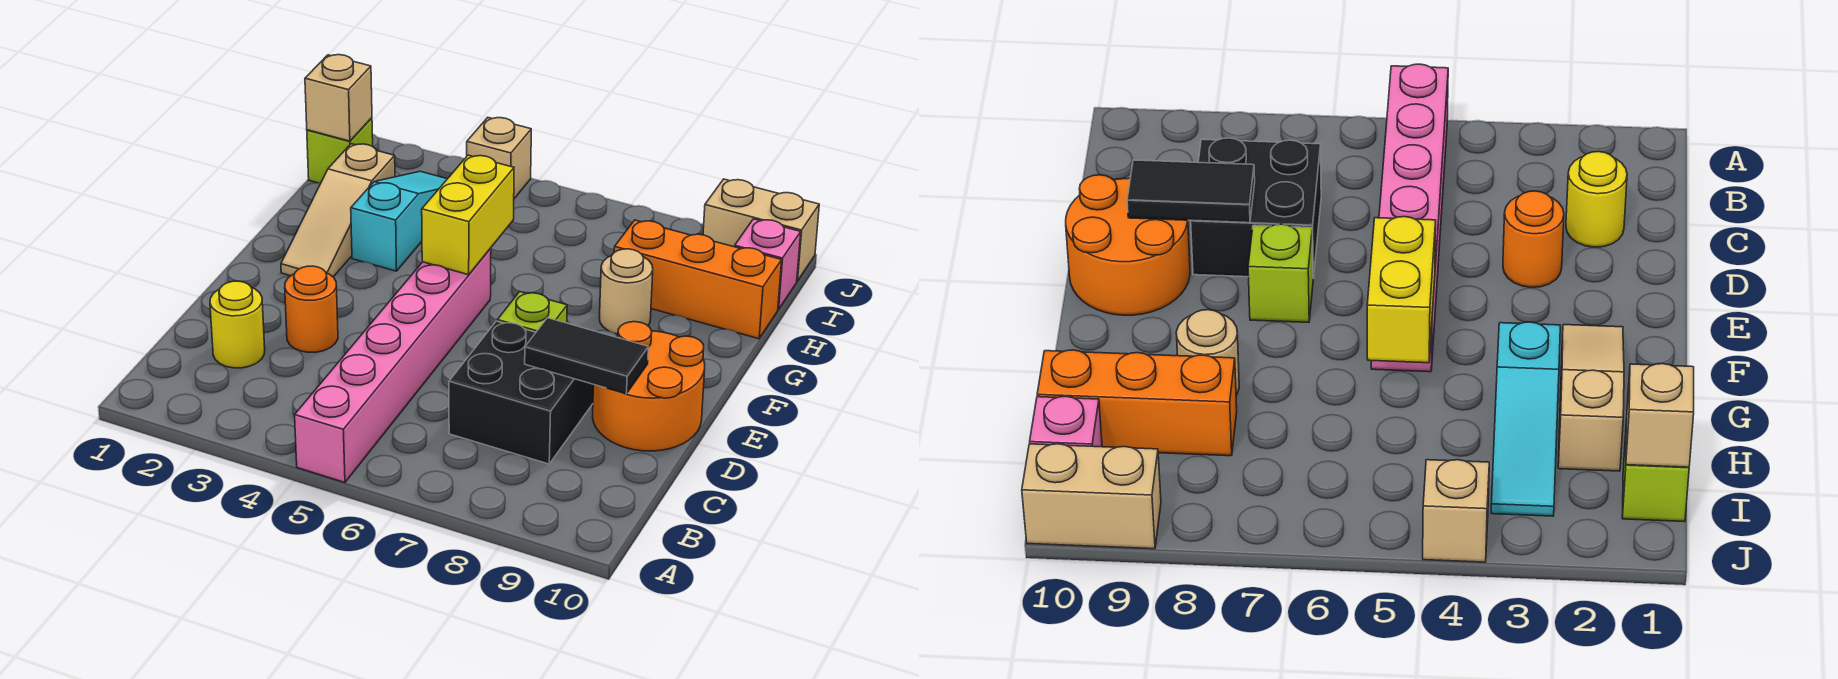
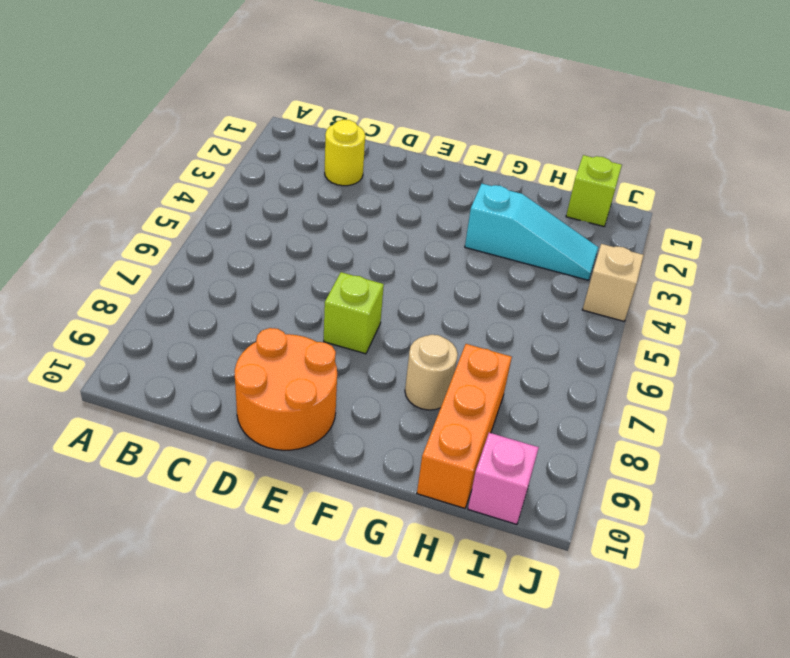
none -> pink 1x6 brick [295,248,491,482]
none -> black 2x2 brick [449,321,594,464]
none -> orange 1x1 round brick [285,266,338,352]

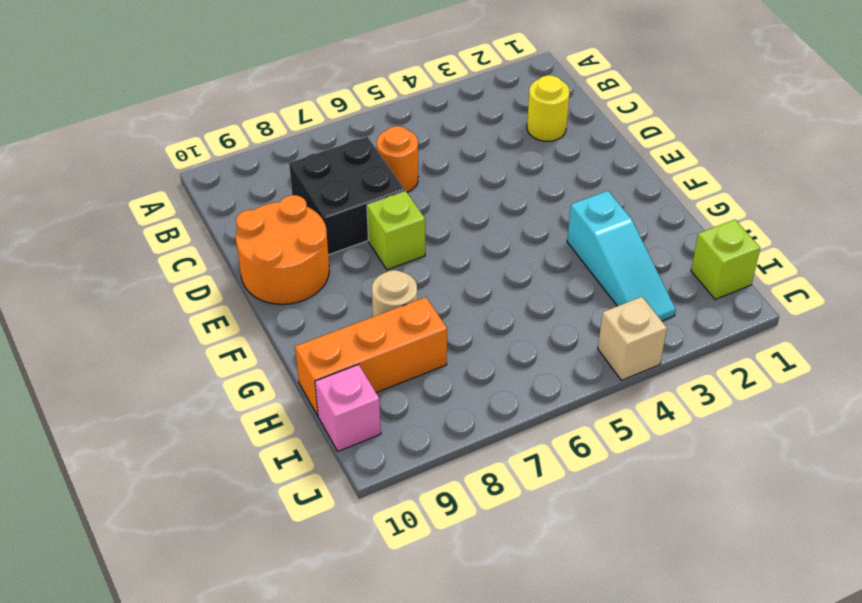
orange 1x1 round brick [377,126,418,192] -> orange 1x1 round brick moved to [285,266,338,352]
none -> pink 1x6 brick [295,248,491,482]
none -> tan 1x3 slope [281,144,395,277]
none -> tan 1x2 brick [703,179,819,281]

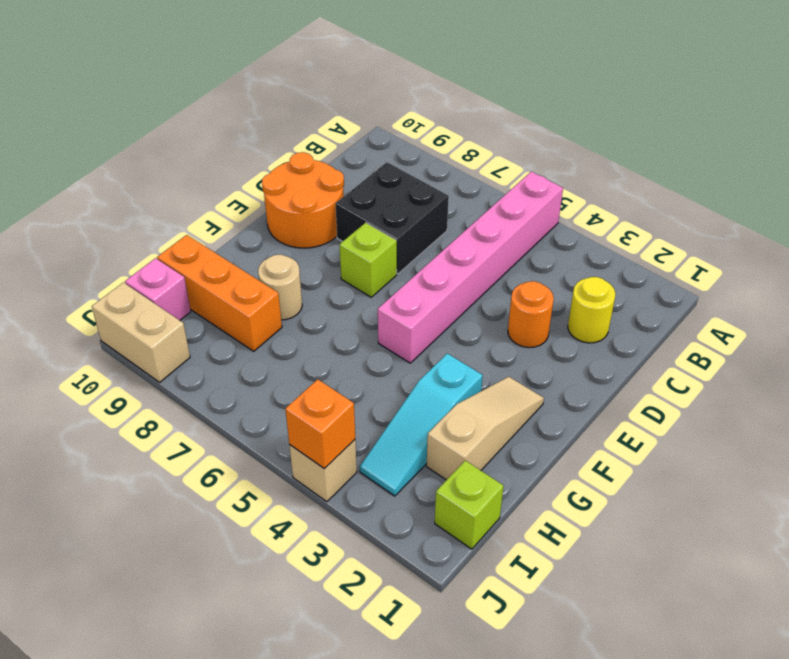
orange 1x1 brick [285,379,355,469] -> none
none -> black 1x2 tile [525,318,648,394]
none -> yellow 1x2 brick [422,155,514,275]
none -> tan 1x1 brick [305,55,372,141]

